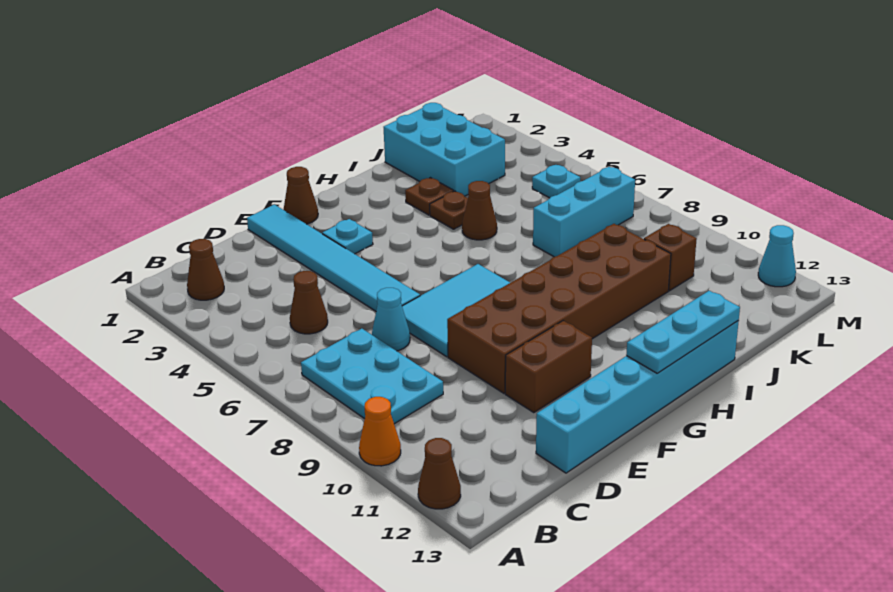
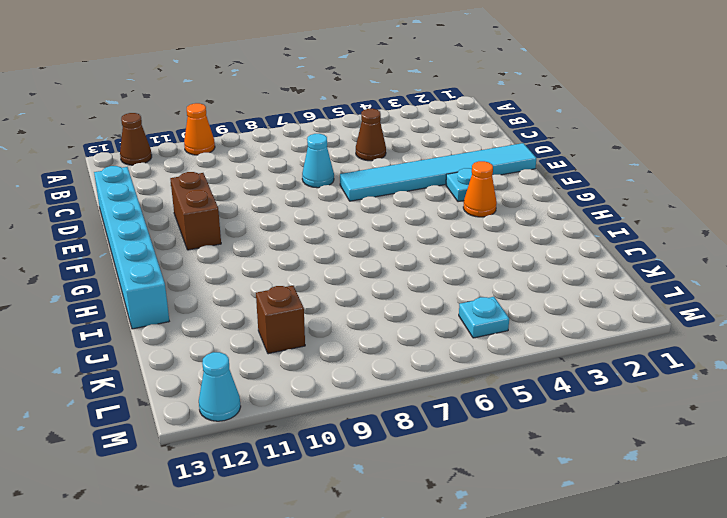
orange 1x1 cone [463,161,497,217] -> none
none -> brown 1x1 cone [187,239,224,300]
none -> cyan 2x3 plate [301,329,443,424]
none -> cyan 2x3 tile [402,264,510,357]

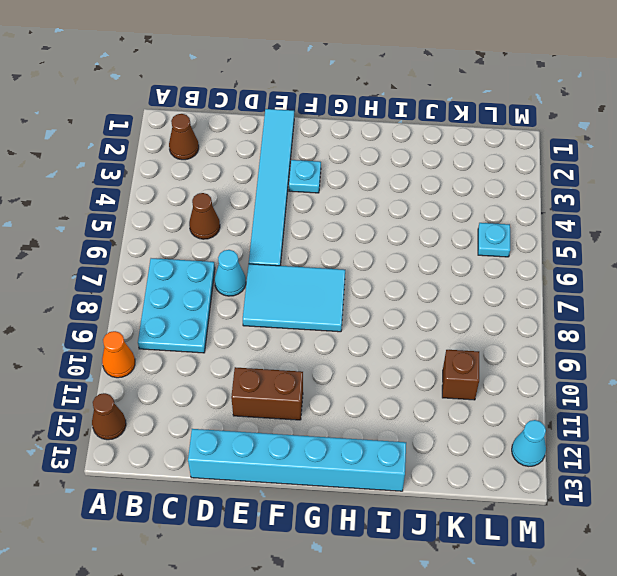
none -> brown 2x6 brick [447,224,671,393]
none -> brown 1x1 cone [283,167,318,224]
none -> brown 1x1 plate [405,178,454,215]

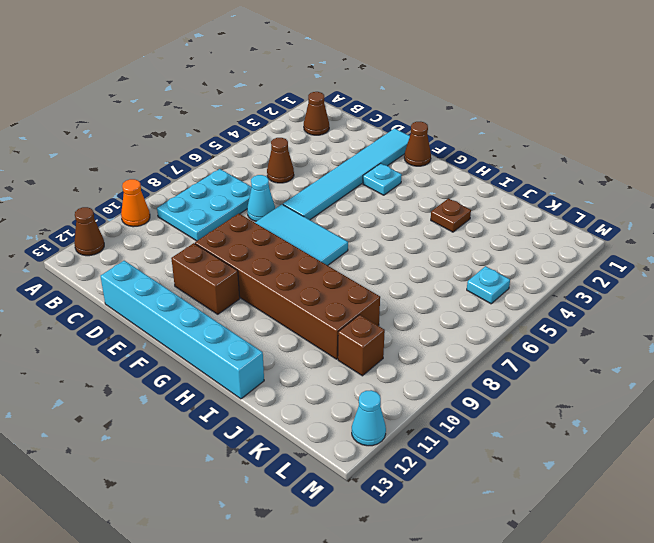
none -> brown 1x1 plate [430,191,468,229]
none -> brown 1x1 cone [462,181,497,240]
none -> cyan 2x3 brick [384,103,505,196]

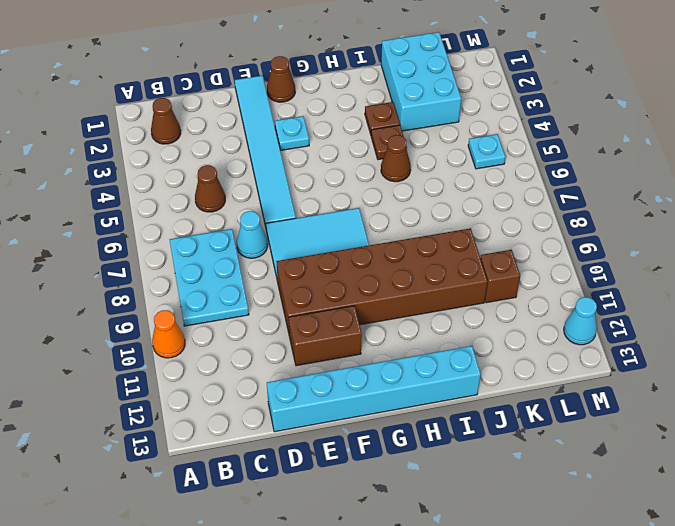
none -> brown 1x1 cone [418,438,461,509]
none -> cyan 1x3 brick [533,167,635,257]
none -> cyan 1x3 plate [626,291,740,373]

